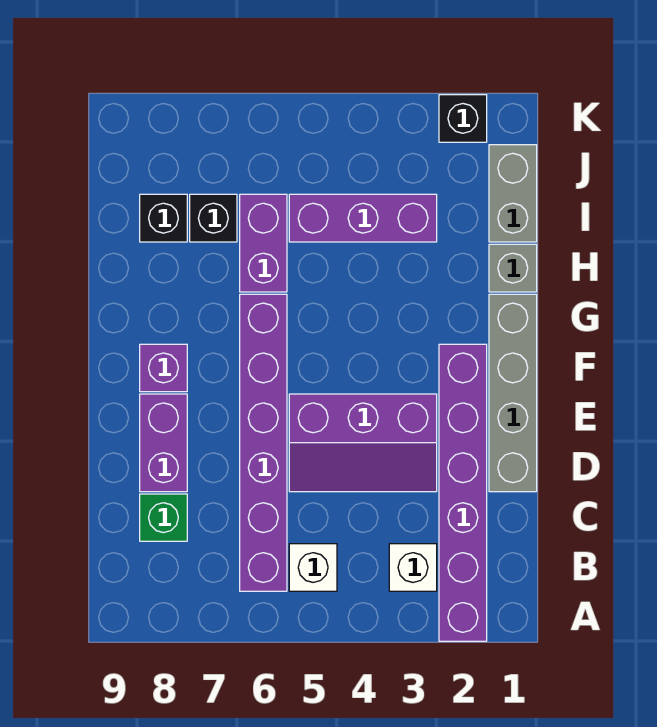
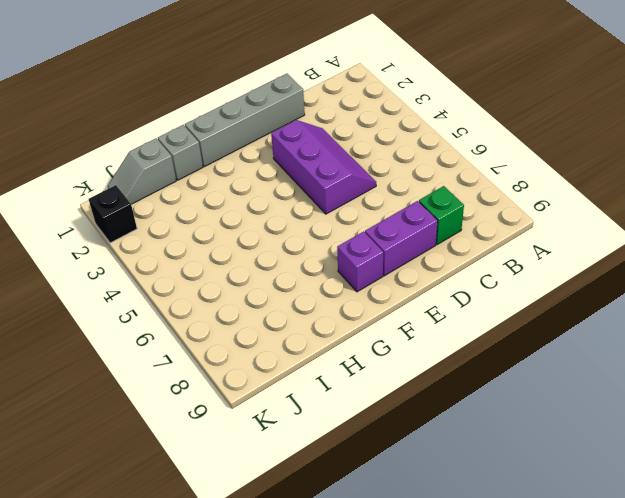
grey 1x2 slope [108,138,176,204] -> grey 1x2 brick [489,145,537,242]
none -> purple 1x6 brick [439,344,487,641]
none -> white 1x1 brick [389,544,437,591]
none -> white 1x1 brick [289,544,337,591]

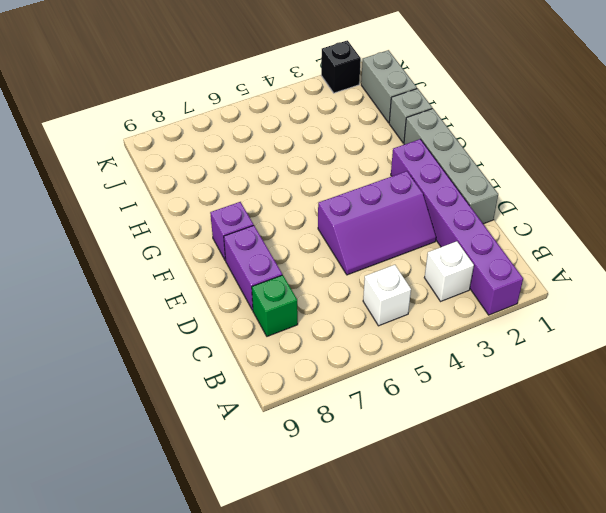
none -> purple 1x6 brick [240,294,287,591]
none -> purple 1x2 brick [240,194,287,292]
none -> purple 1x3 brick [289,194,437,242]

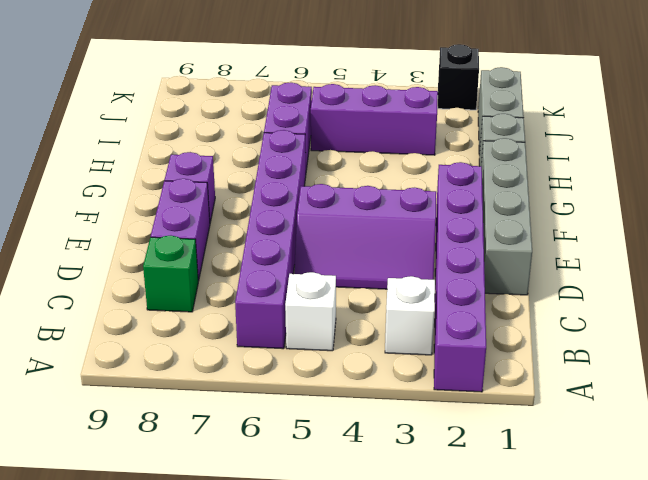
none -> black 1x1 brick [190,194,237,242]
none -> black 1x1 brick [140,194,187,242]

